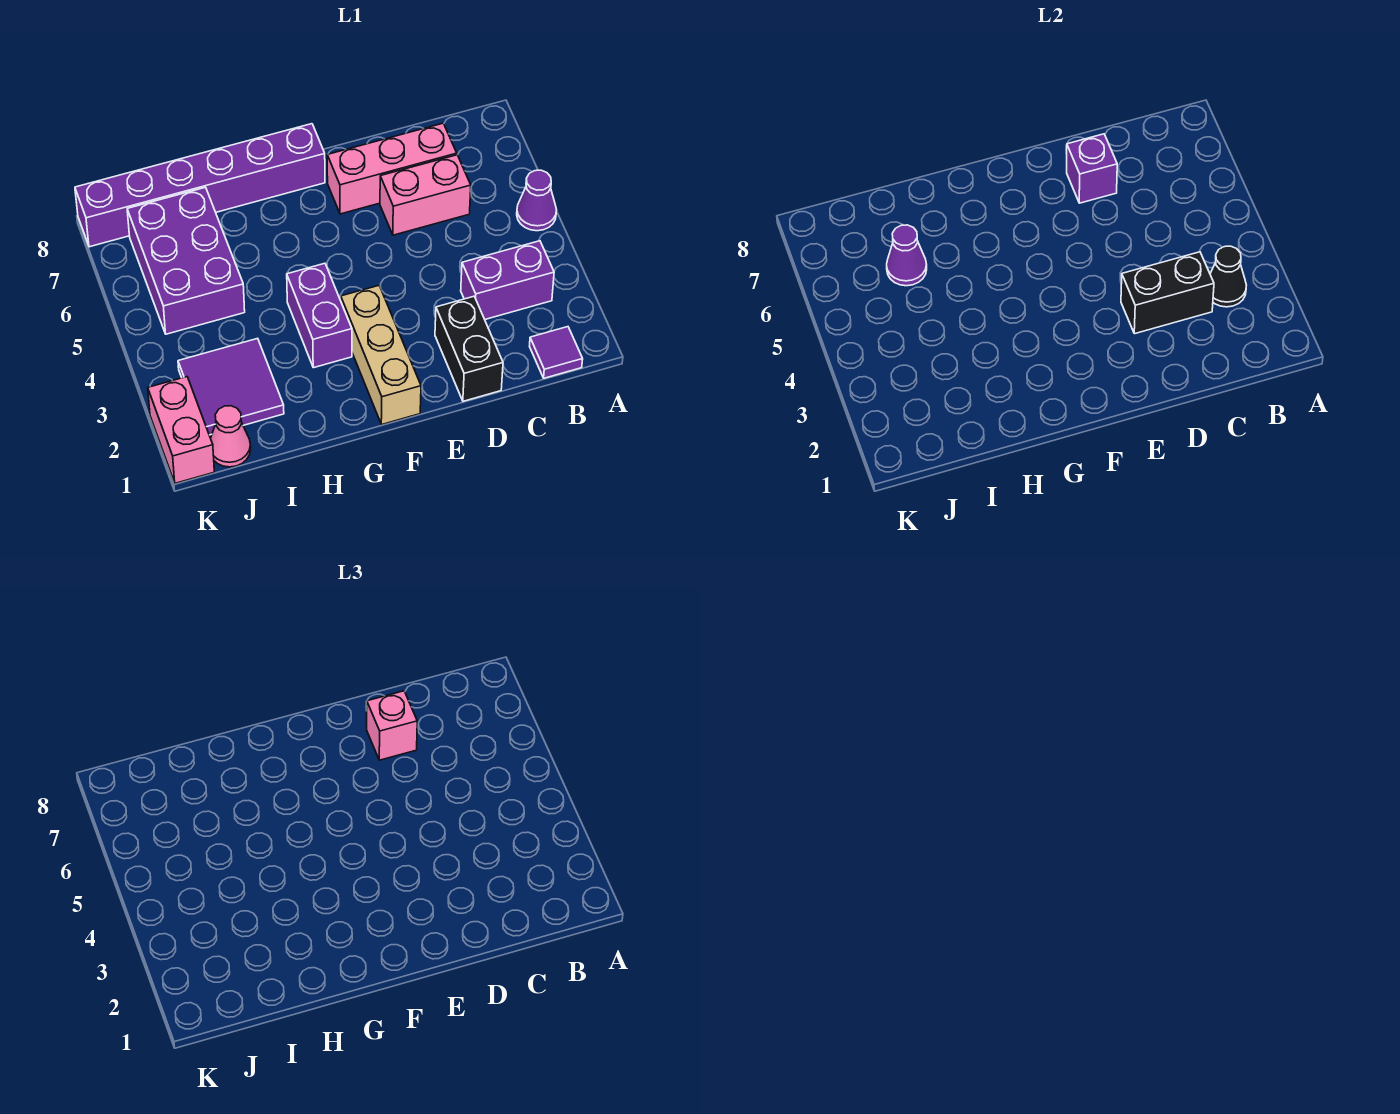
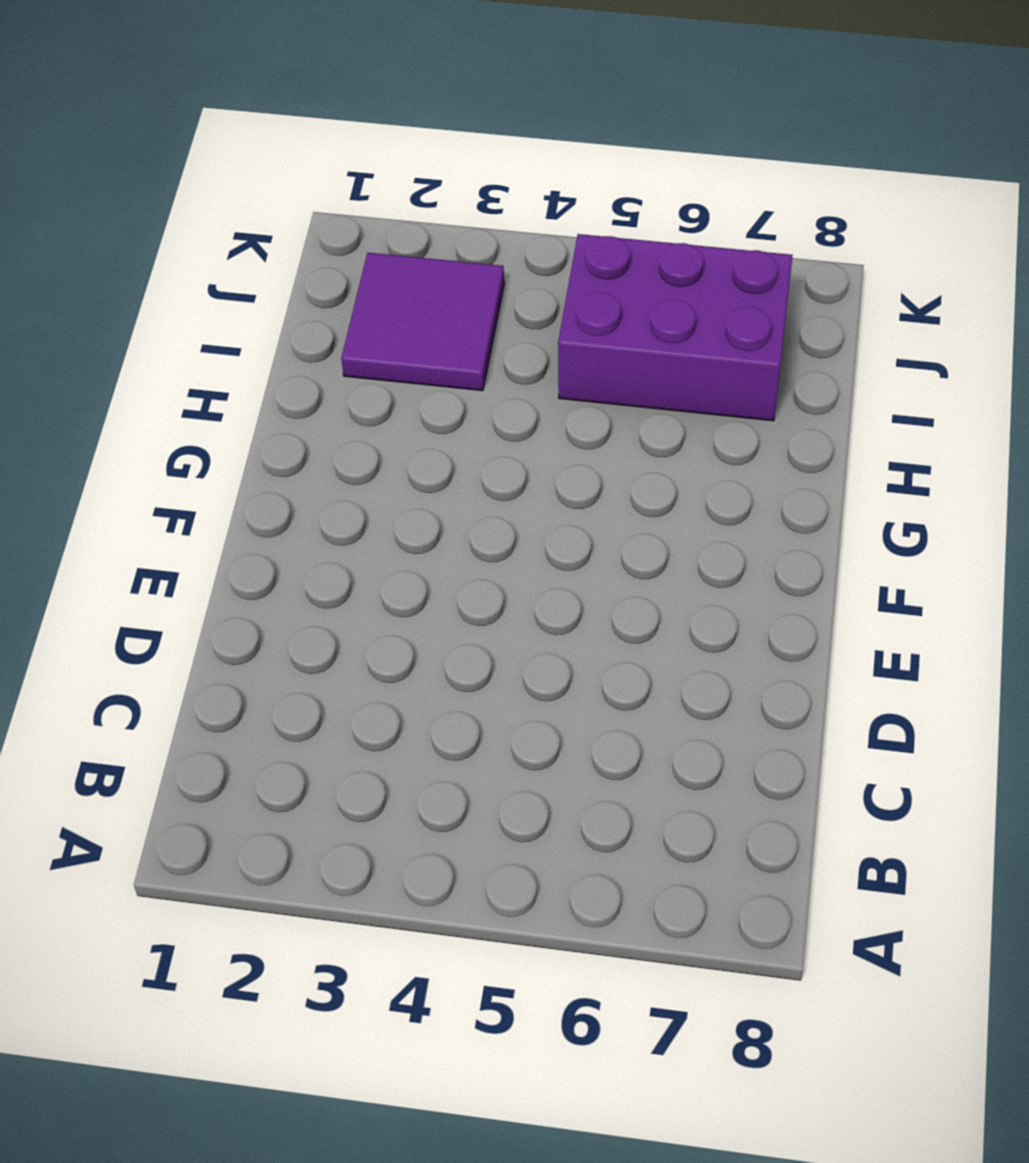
none -> purple 1x1 cone [517,170,557,231]
none -> purple 1x1 tile [530,327,583,378]
none -> purple 1x2 brick [461,241,554,319]

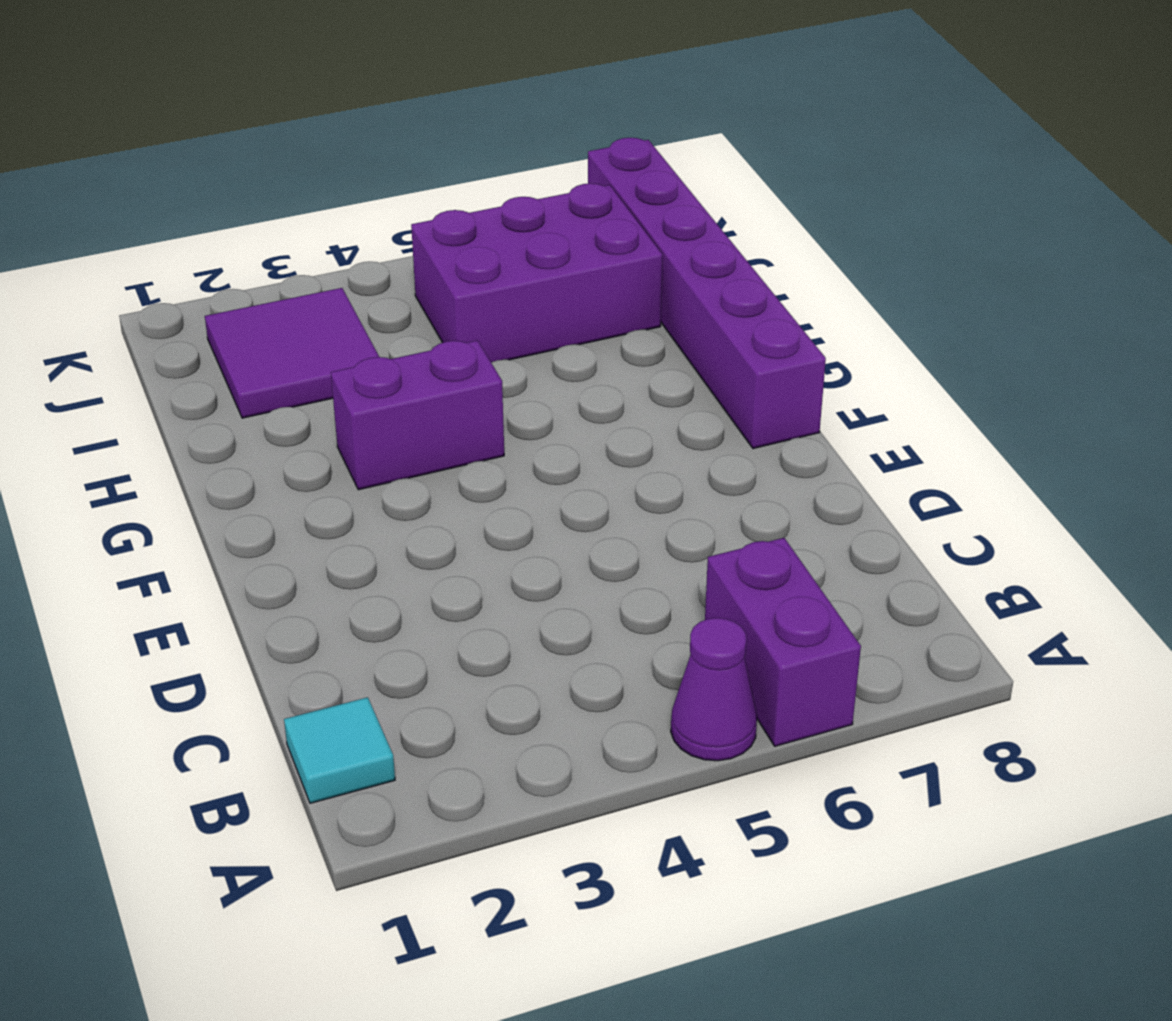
purple 1x2 brick [705,538,861,746] -> purple 1x2 brick moved to [461,241,554,319]
cyan 1x1 tile [284,697,395,803] -> purple 1x1 tile [530,327,583,378]
none -> pink 1x2 brick [380,155,471,235]
none -> pink 1x3 brick [327,123,457,214]
none -> black 1x2 brick [435,296,503,401]

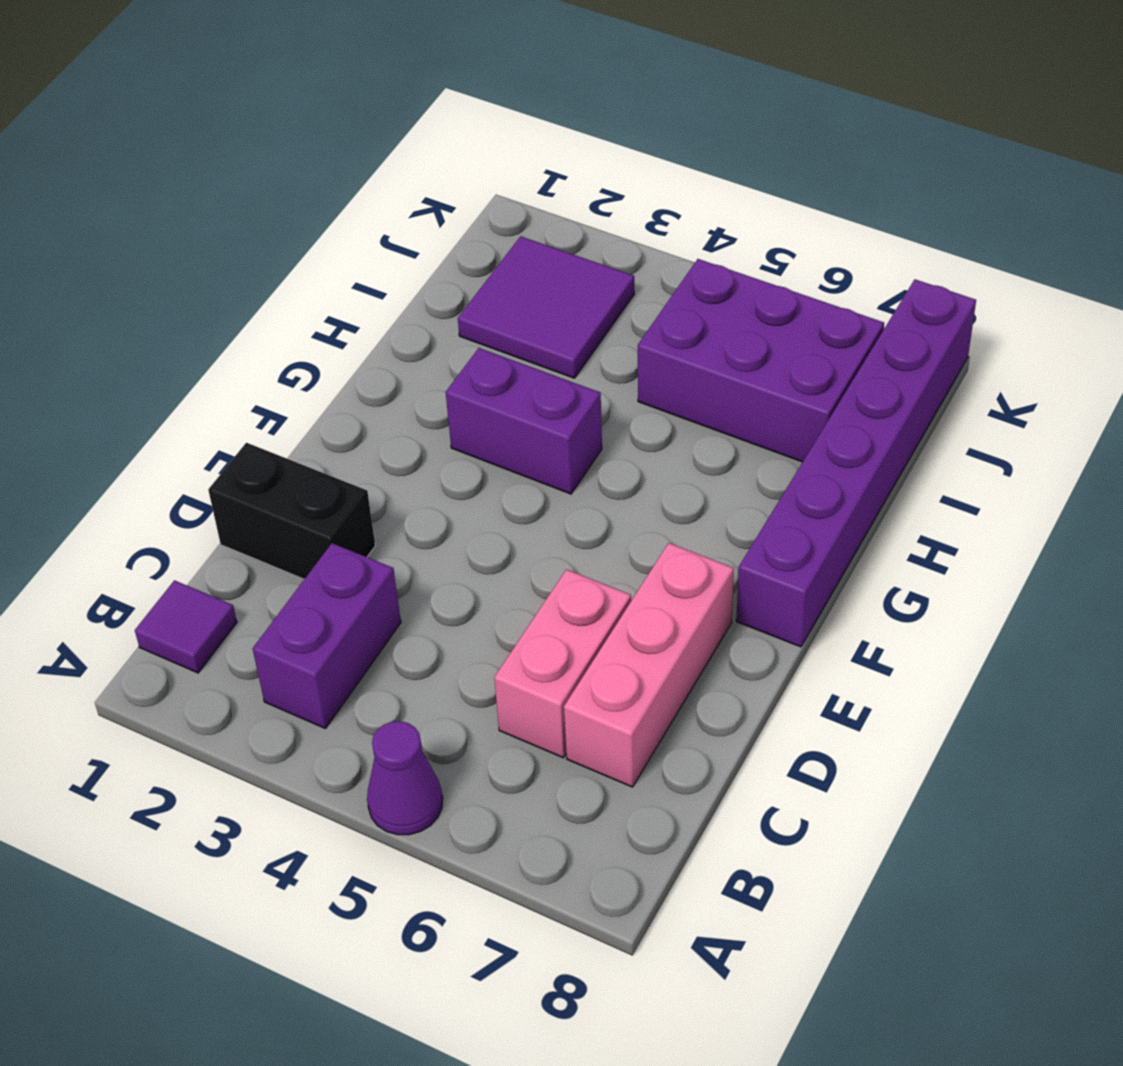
none -> tan 1x3 brick [341,286,421,424]
none -> pink 1x1 cone [211,406,251,467]
none -> pink 1x2 brick [148,377,214,483]

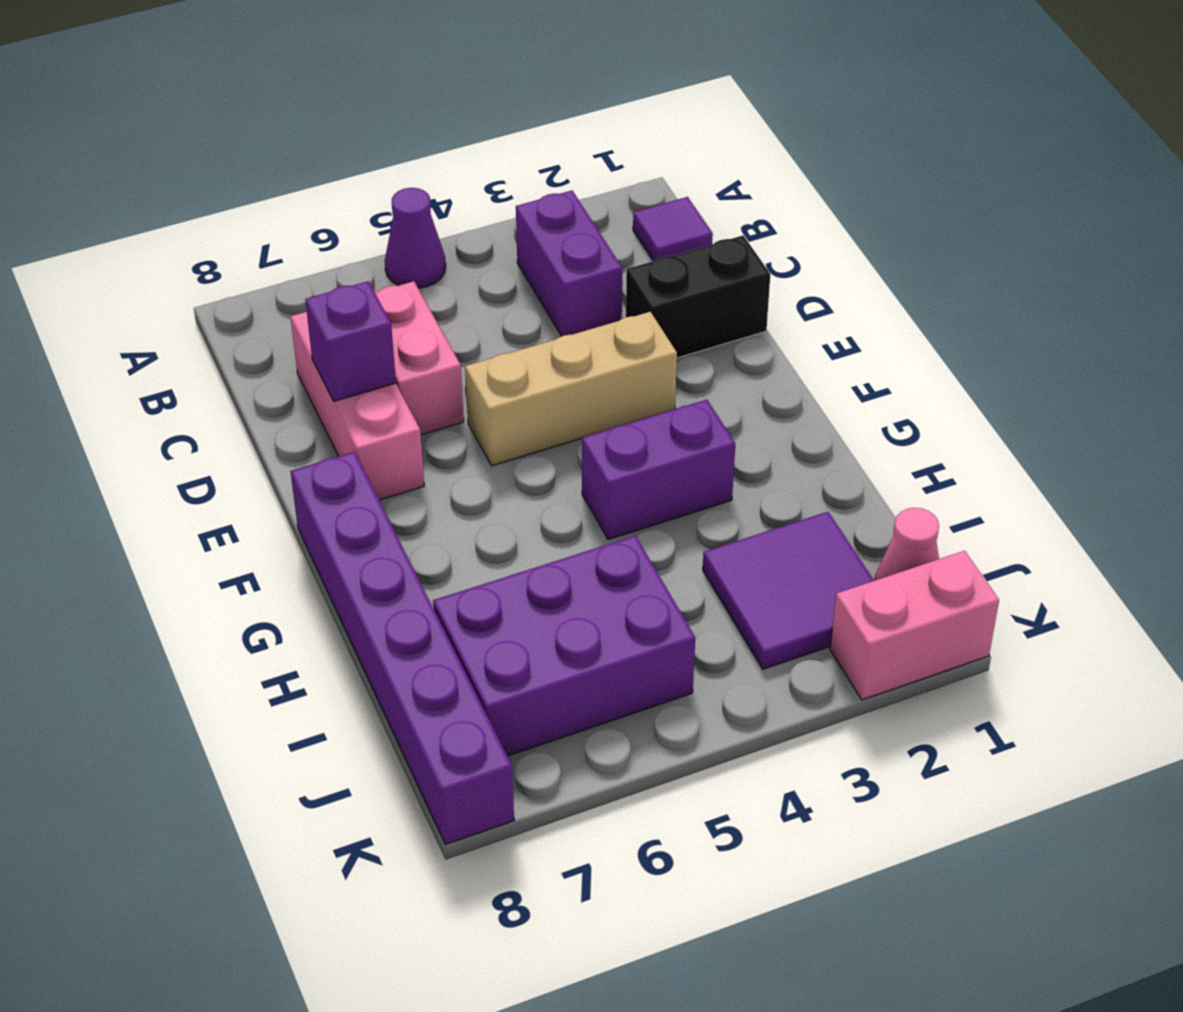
tan 1x3 brick [465,312,677,466] -> tan 1x3 brick moved to [341,286,421,424]
none -> black 1x1 cone [1210,246,1246,307]
none -> black 1x2 brick [1121,252,1214,334]
none -> purple 1x1 cone [887,225,927,286]

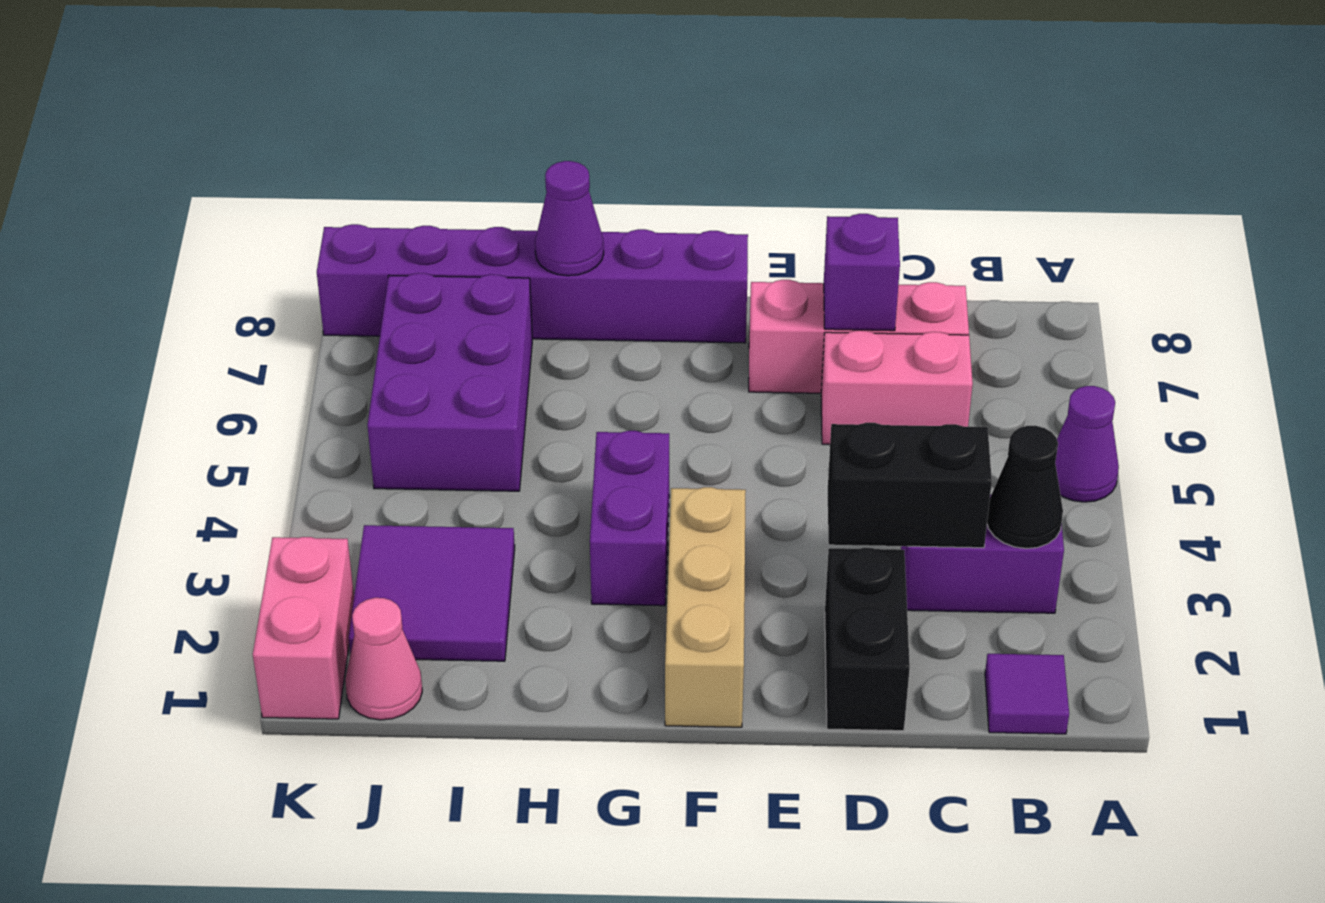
purple 1x1 cone [535,161,604,276] -> purple 1x1 cone moved to [887,225,927,286]
none -> pink 1x1 brick [366,691,417,760]

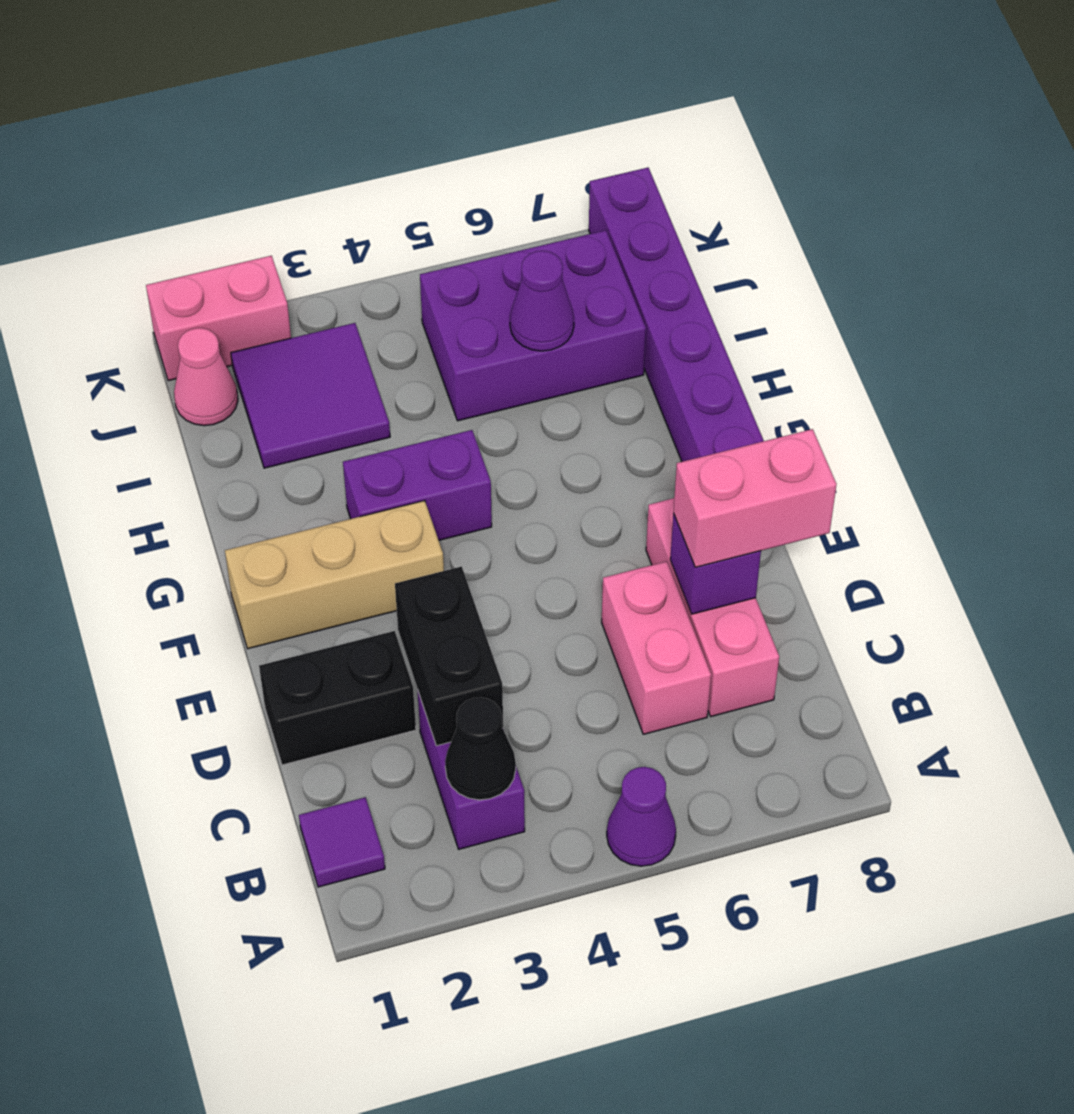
pink 1x2 brick [673,429,837,567] -> pink 1x1 brick [366,691,417,760]

